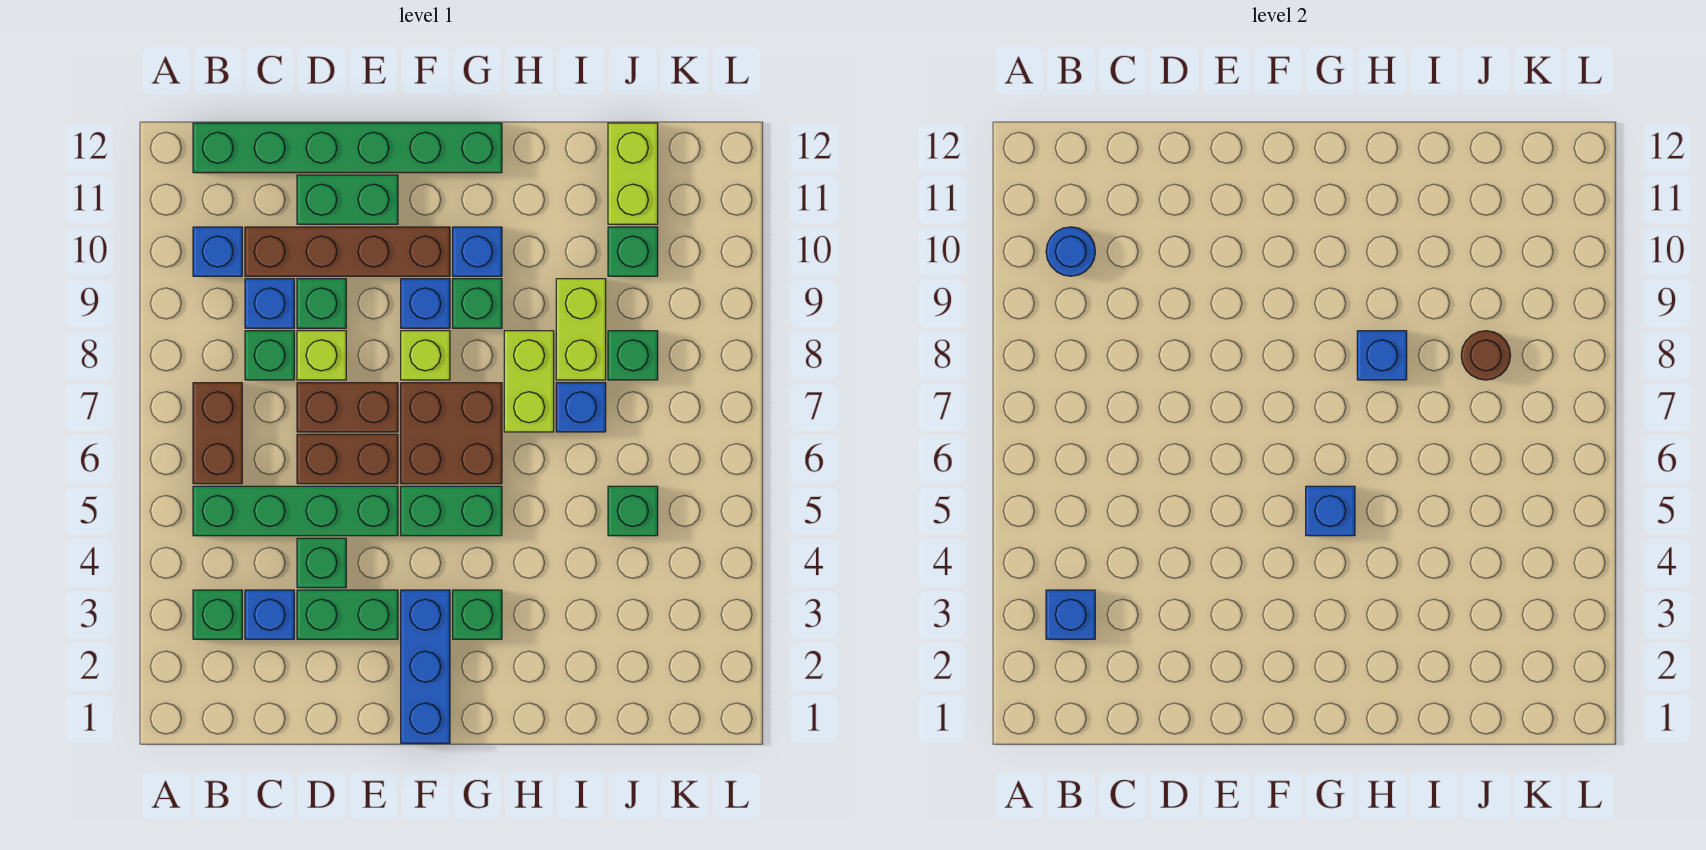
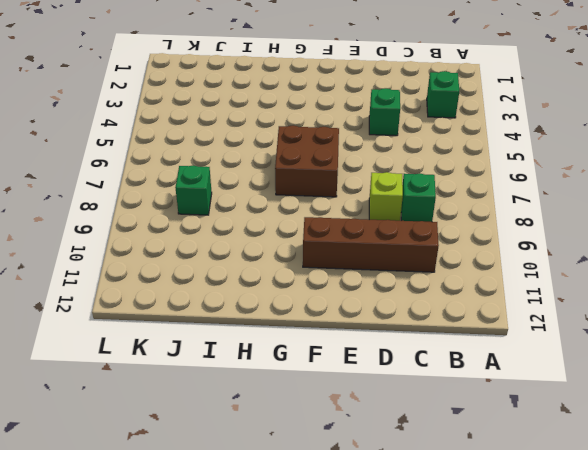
none -> green 1x4 brick [193,486,398,536]
none -> brown 1x2 brick [193,383,242,484]
none -> blue 1x1 brick [193,227,242,276]
none -> green 1x6 brick [193,123,502,173]

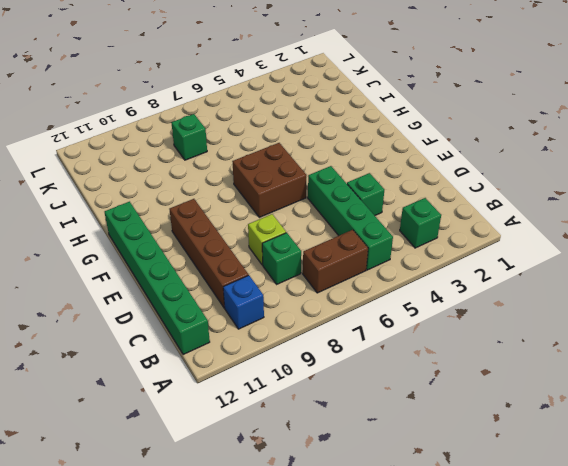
none -> blue 1x1 brick [245,590,294,639]
none -> blue 1x1 brick [245,279,294,328]
none -> green 1x2 brick [297,590,398,639]
none -> brown 1x2 brick [297,434,398,484]

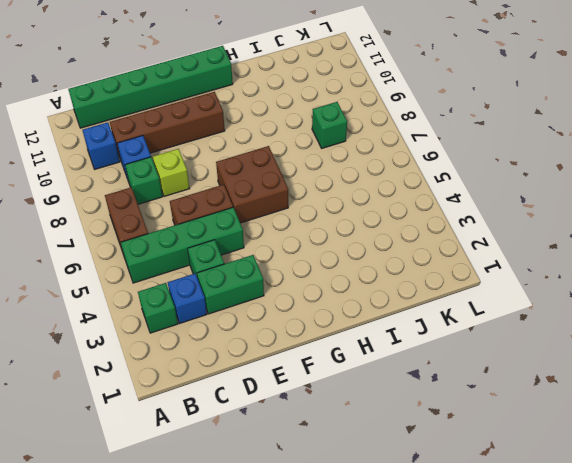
none -> brown 1x2 brick [297,383,398,432]
none -> green 1x1 brick [297,279,346,328]
none -> green 1x2 brick [297,175,398,224]
none -> blue 1x3 brick [401,590,450,743]

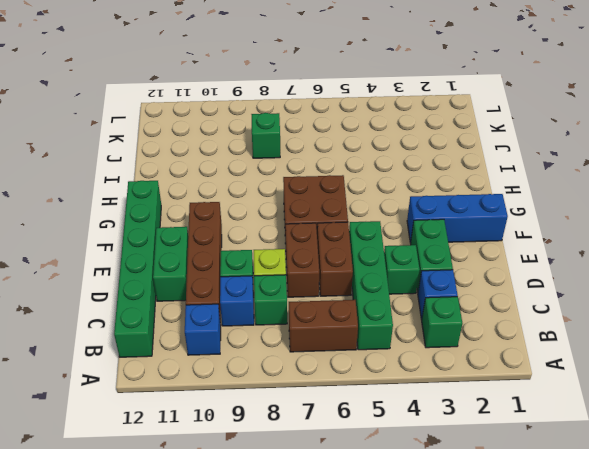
none -> green 1x2 brick [401,486,502,536]
none -> lime 1x1 brick [401,331,450,380]
none -> blue 1x1 brick [401,279,450,328]
none -> green 1x1 brick [453,590,502,639]

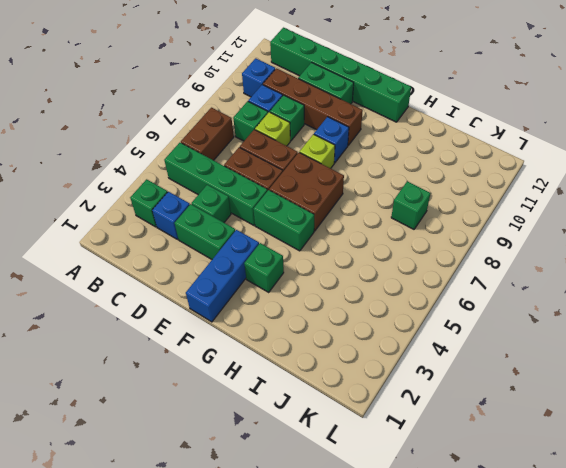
none -> green 1x1 brick [453,279,502,328]
none -> blue 1x1 brick [453,227,502,276]
none -> lime 1x2 brick [504,331,554,432]
none -> blue 1x1 brick [556,383,606,432]

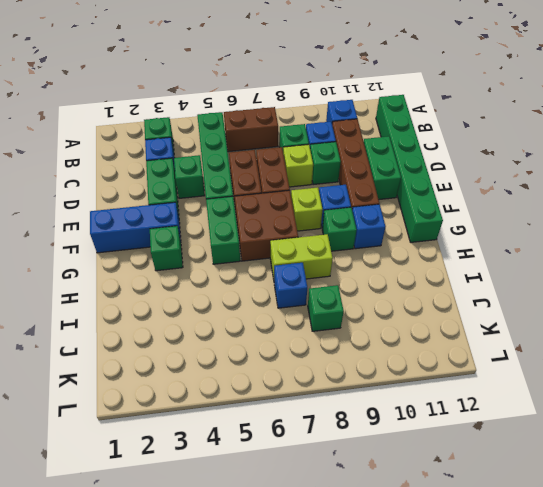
none -> lime 1x2 brick [556,279,606,380]
none -> green 1x1 brick [608,486,658,536]
none -> green 1x1 brick [608,227,658,276]
none -> lime 1x2 brick [608,123,658,224]

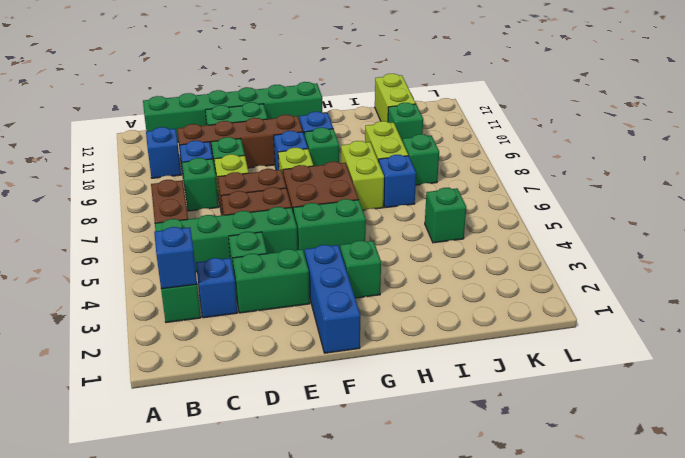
none -> blue 1x1 round brick [1046,227,1095,276]
none -> blue 1x1 brick [1306,486,1355,536]
none -> blue 1x1 brick [1357,331,1407,380]
none -> brown 1x1 round brick [1461,331,1511,380]

